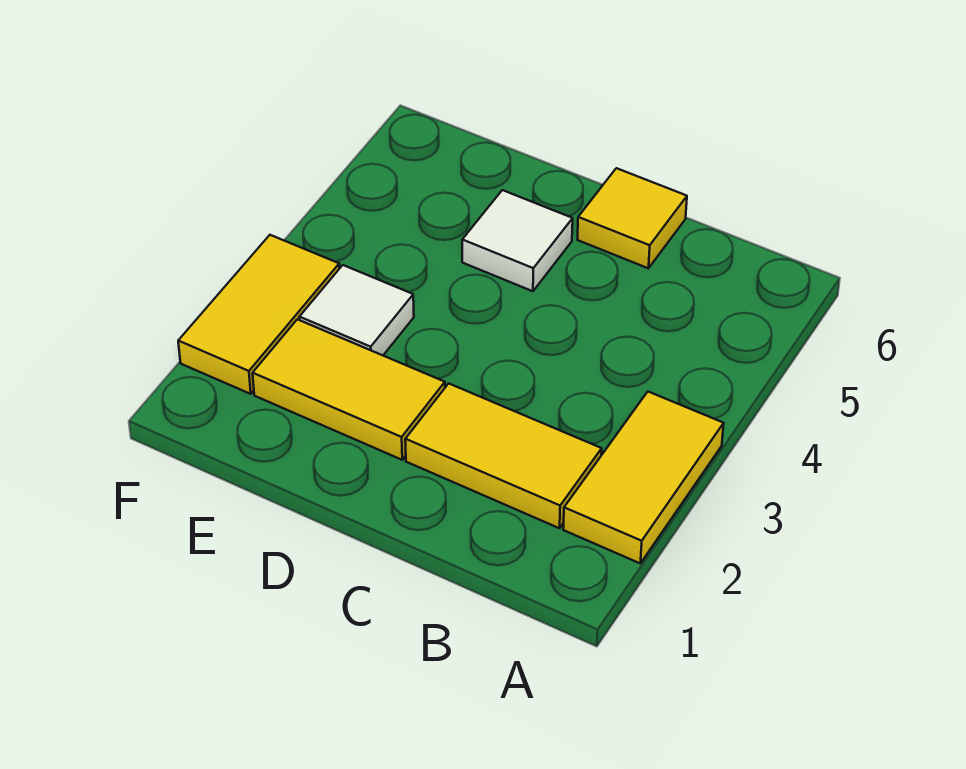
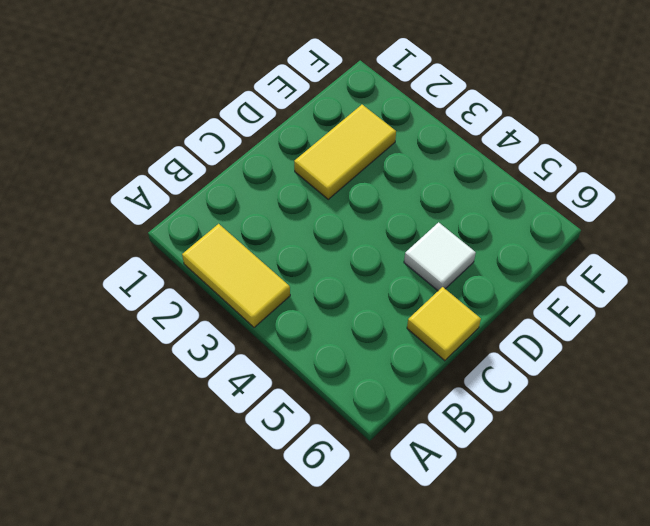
none -> yellow 1x2 tile [405,384,602,528]
none -> white 1x1 tile [300,265,414,355]

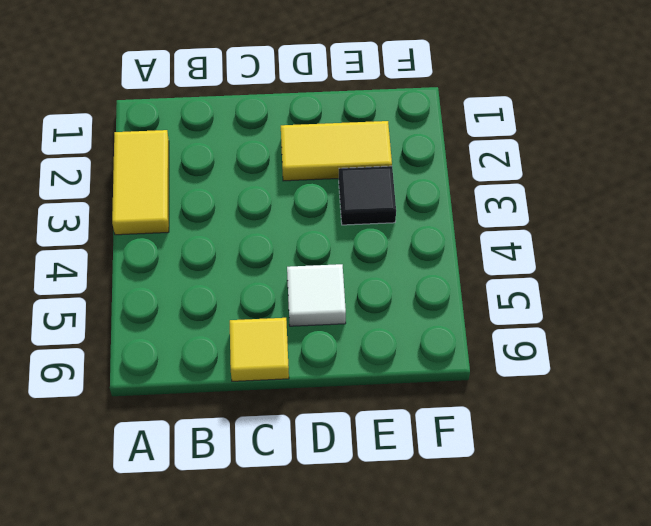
black 1x1 tile [339,166,396,225] -> white 1x1 tile [300,265,414,355]
none -> yellow 1x2 tile [405,384,602,528]
none -> yellow 1x2 tile [178,235,339,394]

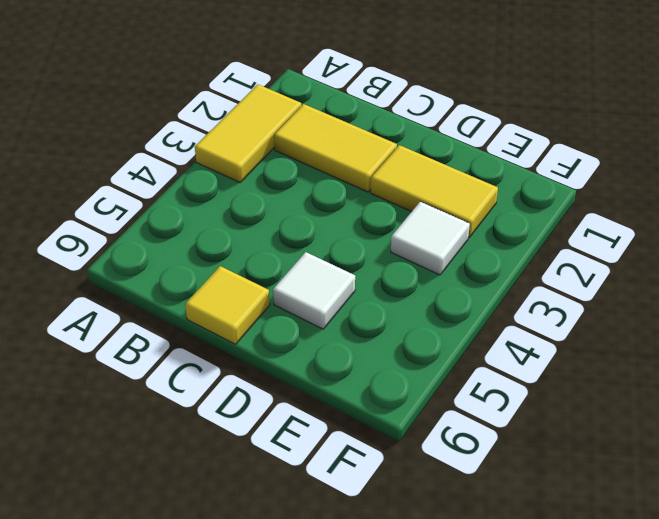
none -> yellow 1x2 tile [178,235,339,394]

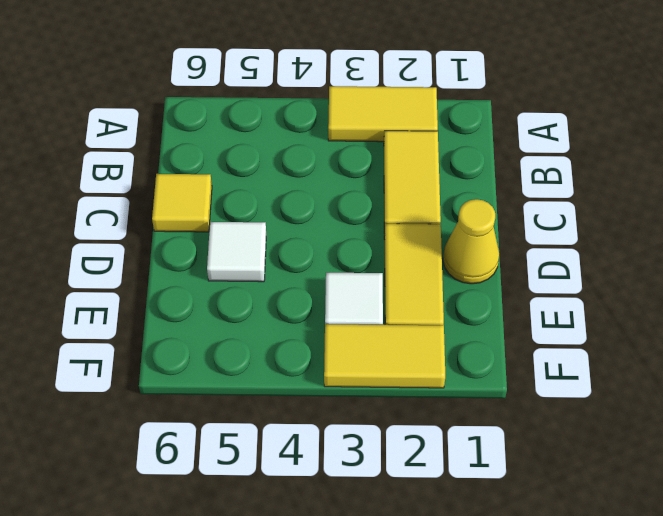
yellow 1x1 cone [443,199,499,284] -> none

